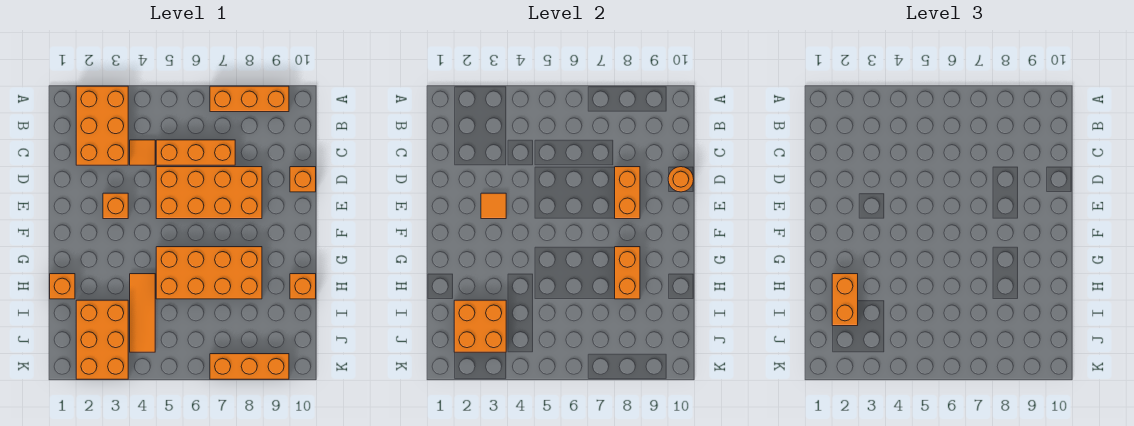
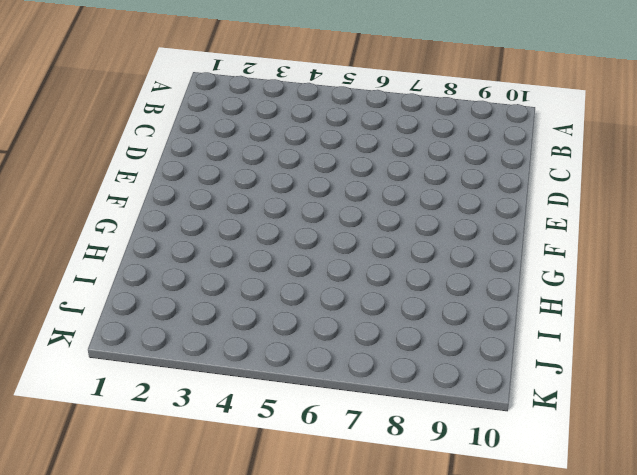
none -> orange 2x3 brick [76,86,128,165]
none -> orange 1x3 brick [210,86,289,112]
none -> orange 1x1 tile [130,140,155,165]

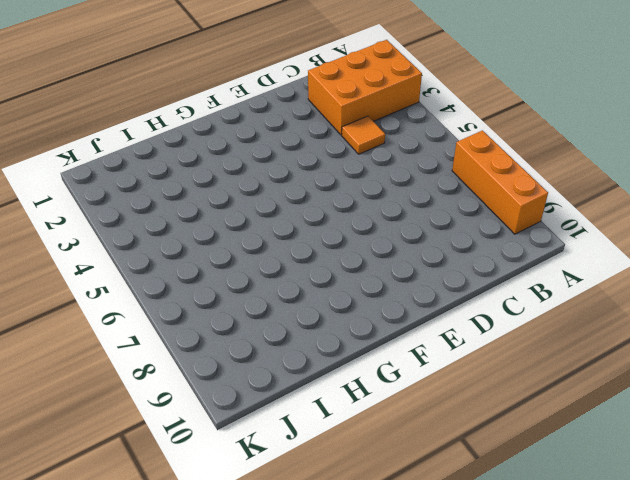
none -> orange 1x3 brick [156,140,235,165]
none -> orange 2x4 brick [156,167,262,219]
none -> orange 1x1 brick [290,167,316,192]

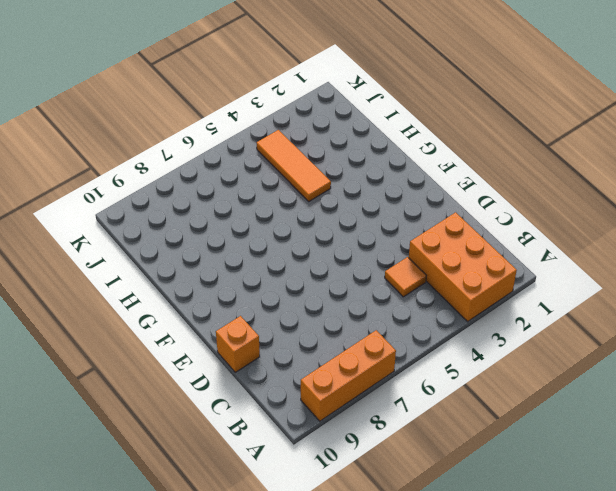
none -> orange 1x3 brick [156,140,235,165]
none -> orange 2x4 brick [156,167,262,219]
none -> orange 1x1 brick [103,193,128,219]

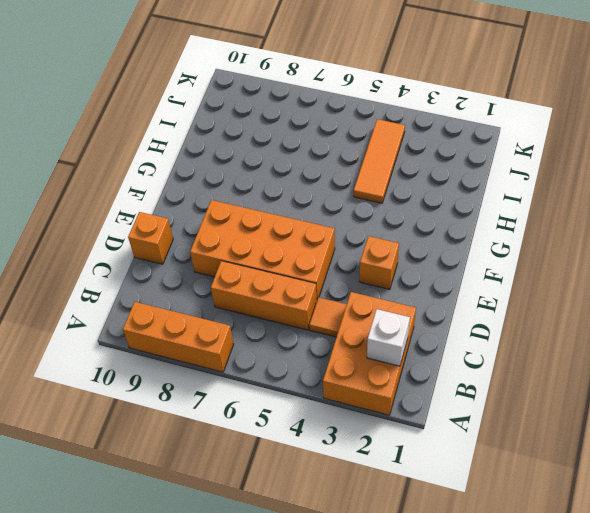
white 1x1 brick [367,309,410,366] -> none
none -> orange 2x4 brick [156,247,262,299]
none -> orange 1x1 brick [50,274,75,299]
none -> orange 1x1 brick [290,274,316,299]

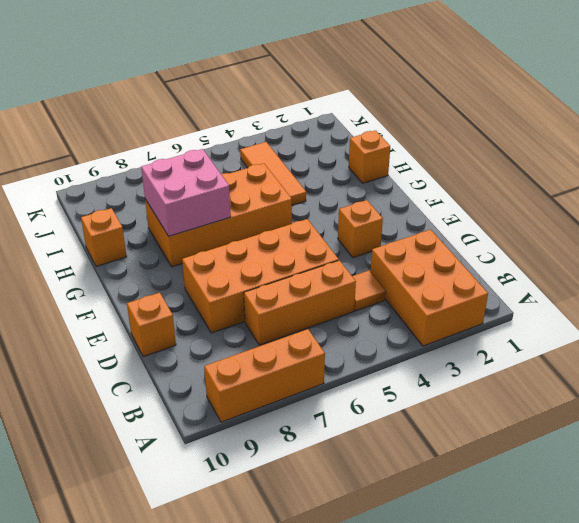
pink 2x2 brick [141,149,231,236] -> orange 1x2 brick [615,247,640,299]
none -> orange 2x3 brick [76,300,128,379]
none -> orange 1x3 brick [210,354,289,379]
none -> orange 1x2 brick [615,167,640,219]

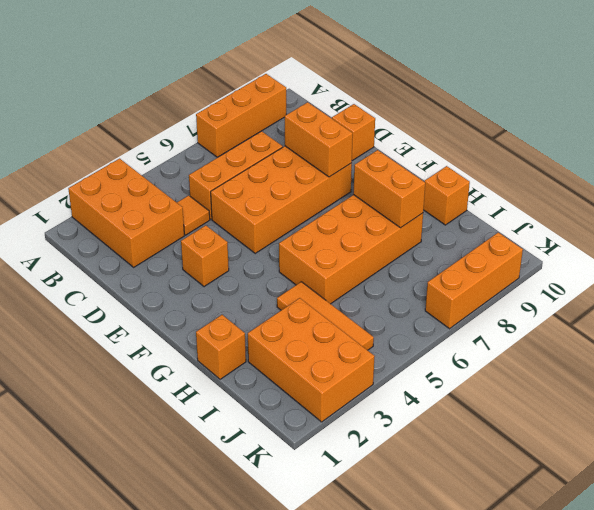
none -> orange 1x1 round brick [668,167,694,192]
none -> orange 1x1 tile [481,193,506,219]
none -> orange 2x2 brick [454,300,506,352]

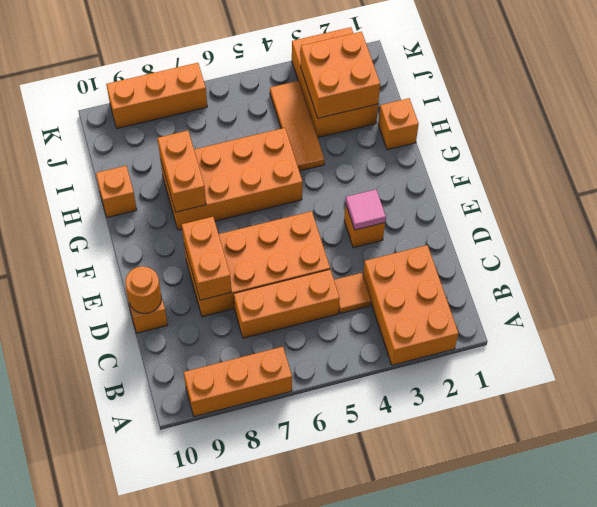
pink 1x1 tile [346,189,386,230] -> orange 1x1 tile [481,193,506,219]
none -> orange 1x2 brick [832,274,858,326]

